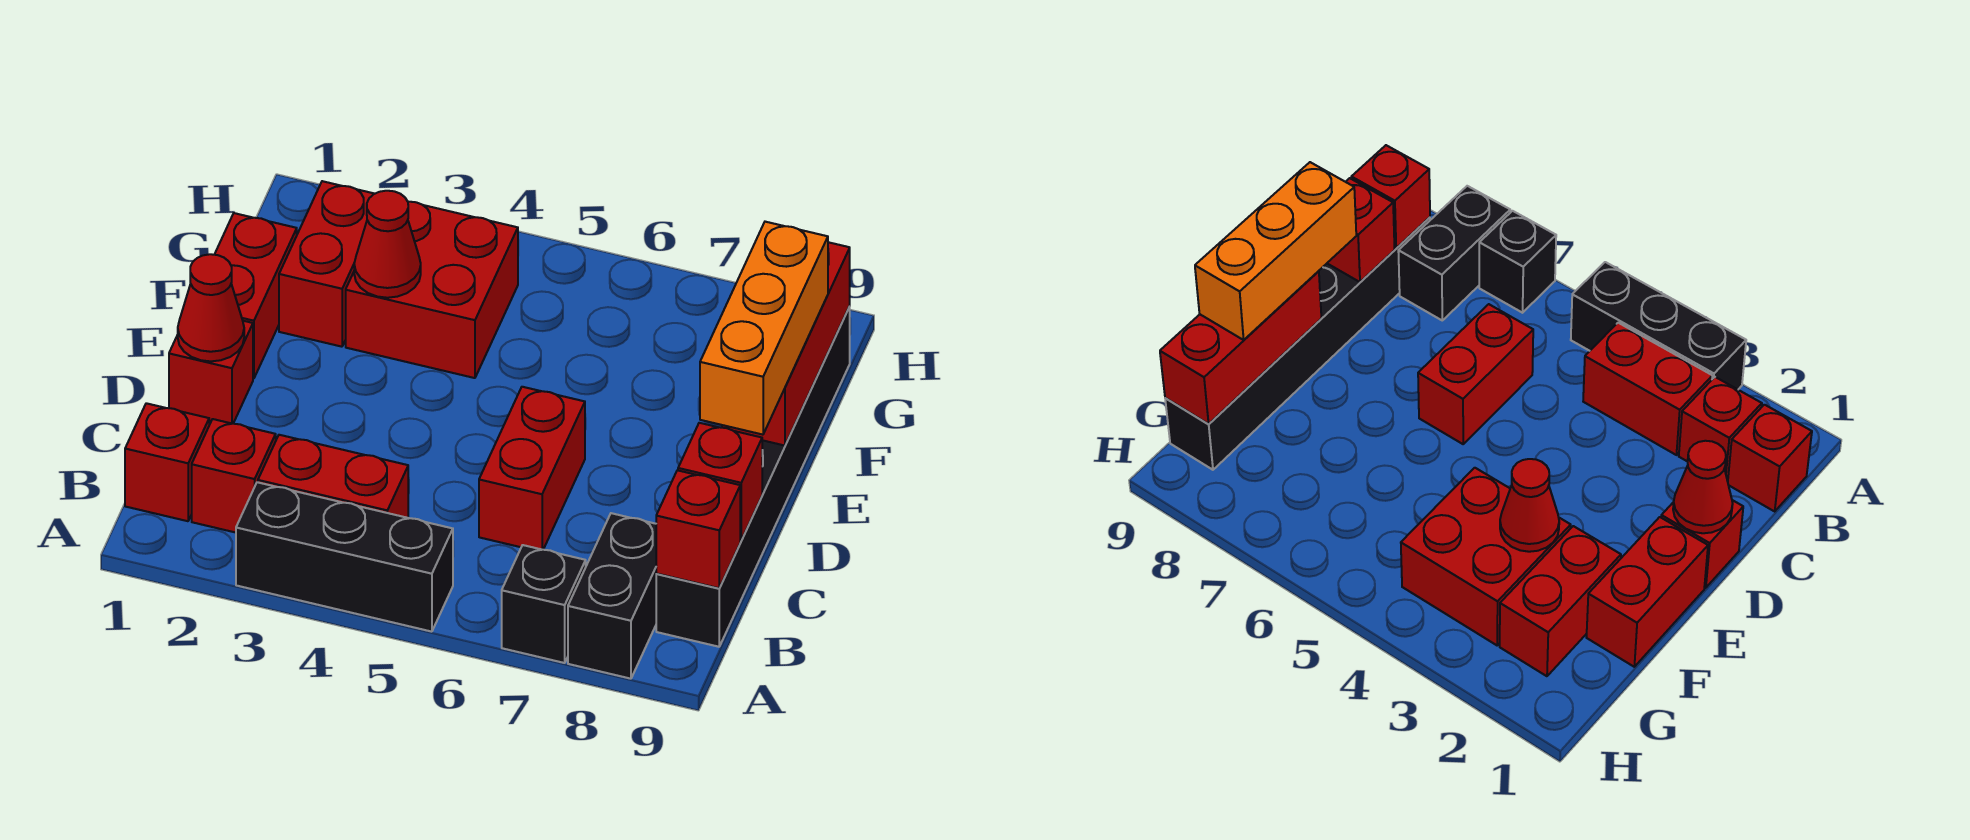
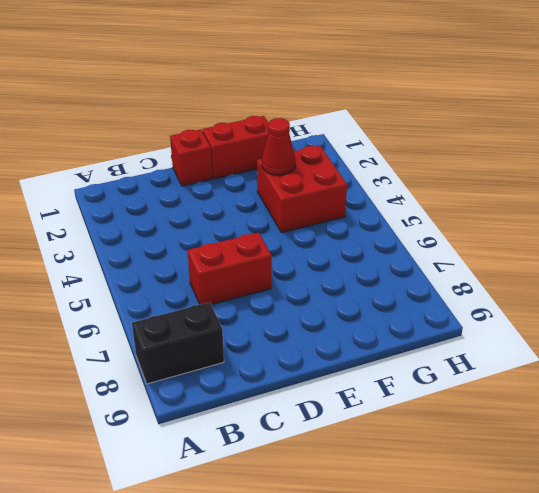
none -> black 1x3 brick [236,482,453,632]
none -> black 1x1 brick [502,545,586,663]
none -> red 1x1 brick [125,403,209,521]

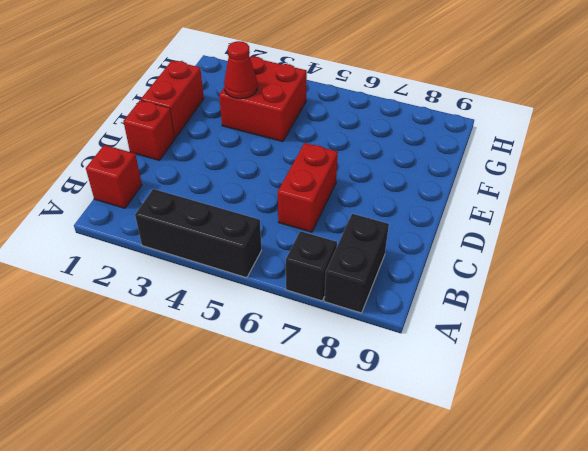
none -> red 1x1 brick [192,419,276,533]
none -> red 1x2 brick [258,435,408,518]
none -> black 1x6 brick [656,306,850,647]

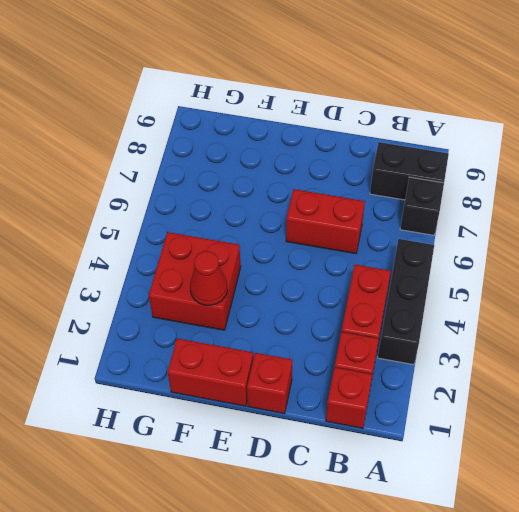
none -> black 1x6 brick [656,306,850,647]
none -> red 1x2 brick [279,181,374,347]
none -> red 1x1 brick [656,470,740,588]

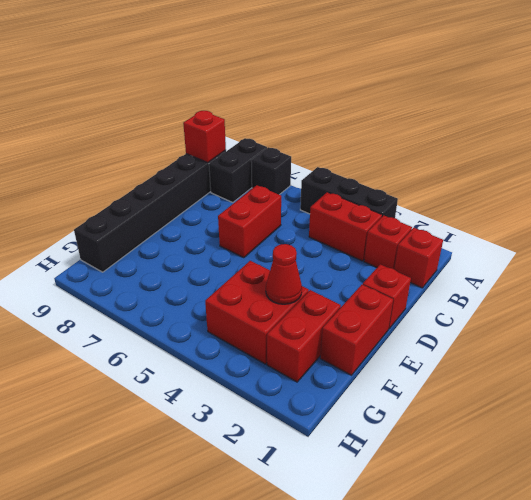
none -> red 1x1 brick [678,423,762,541]
none -> red 1x1 cone [178,254,244,361]
none -> red 1x3 brick [722,242,850,446]

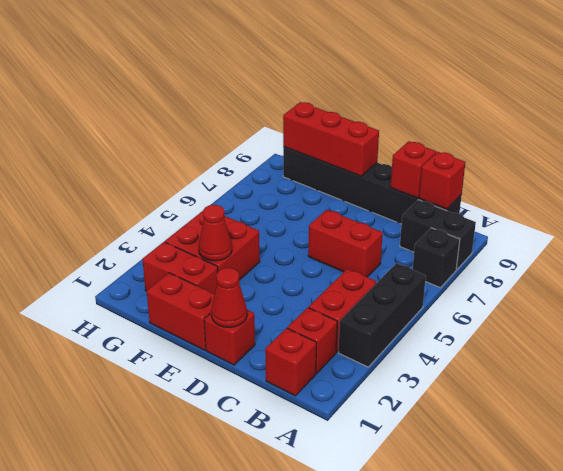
none -> orange 1x3 brick [700,222,828,435]

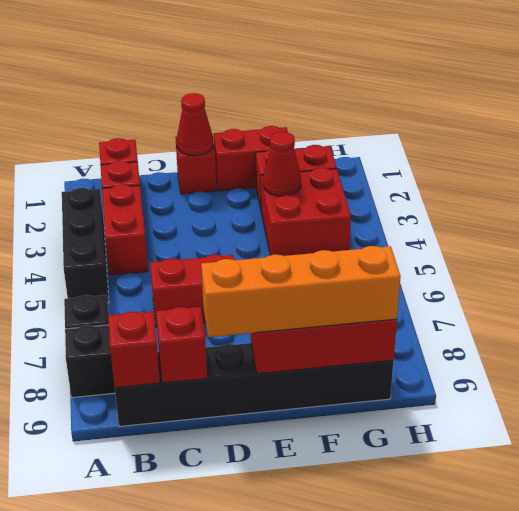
orange 1x4 brick [201,246,401,337] -> orange 1x3 brick [700,222,828,435]

